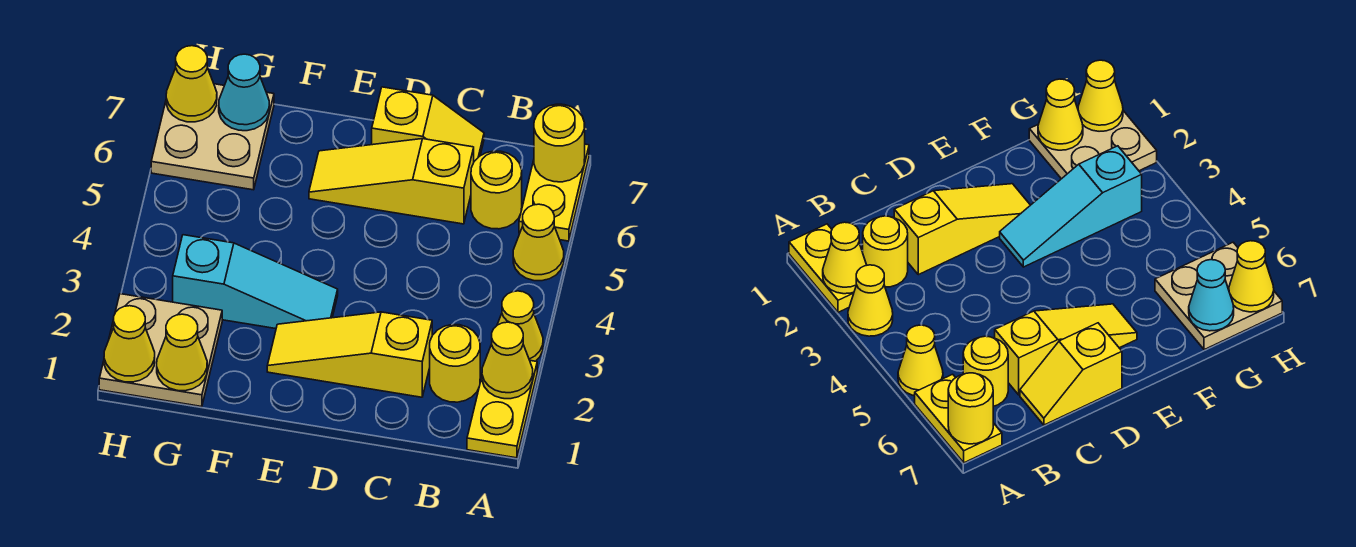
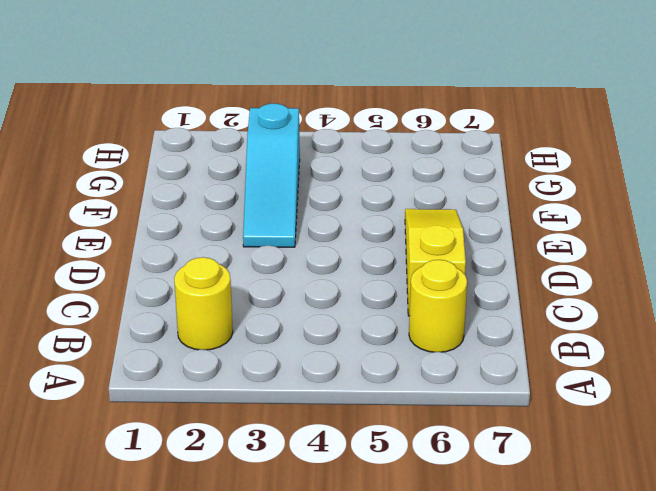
none -> yellow 1x2 plate [467,361,537,458]
none -> yellow 1x1 cone [497,291,543,361]
none -> yellow 1x1 cone [513,204,564,281]

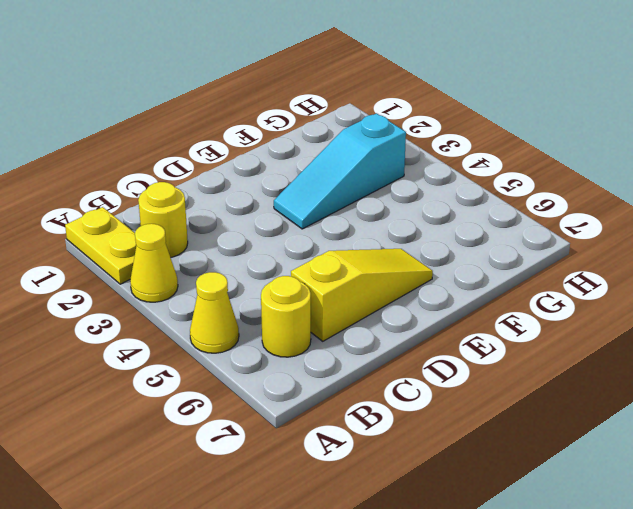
none -> yellow 1x2 plate [519,144,589,241]
none -> yellow 1x3 slope [267,312,432,397]
none -> yellow 1x2 slope [372,87,484,161]

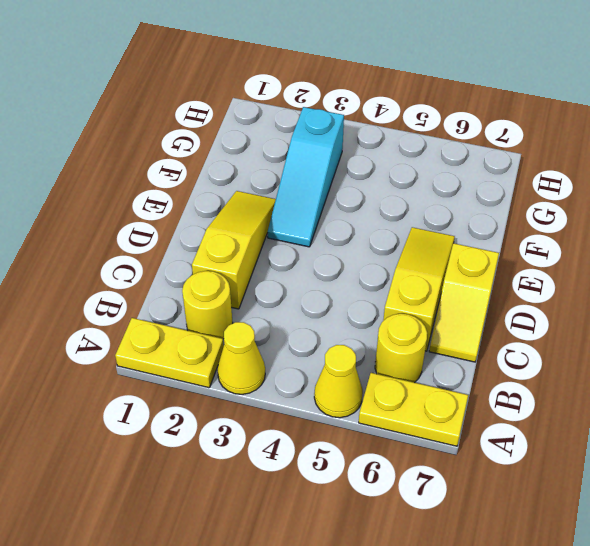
none -> tan 2x2 plate [99,294,222,407]
none -> tan 2x2 plate [151,77,274,190]
none -> yellow 1x1 cone [482,322,533,399]

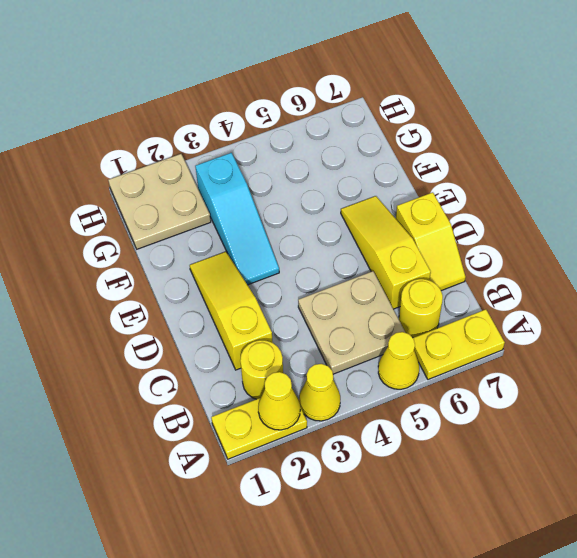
tan 2x2 plate [298,271,406,374] -> tan 2x2 plate moved to [151,77,274,190]
none -> yellow 1x1 round brick [534,104,585,182]
none -> yellow 1x1 cone [157,314,207,391]
none -> cyan 1x1 cone [219,54,269,131]

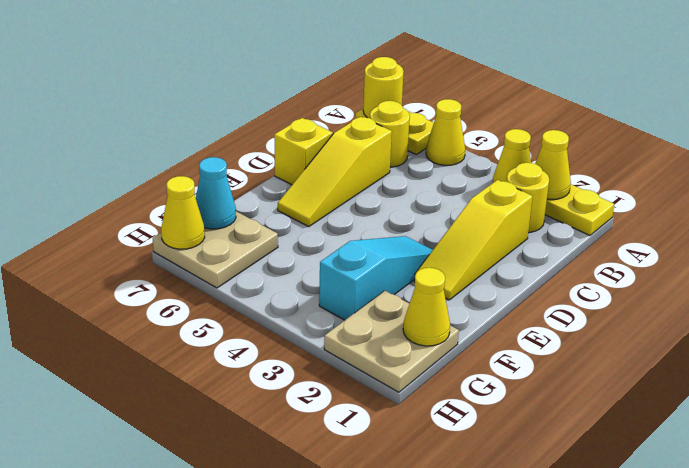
none -> yellow 1x1 cone [104,306,155,382]

